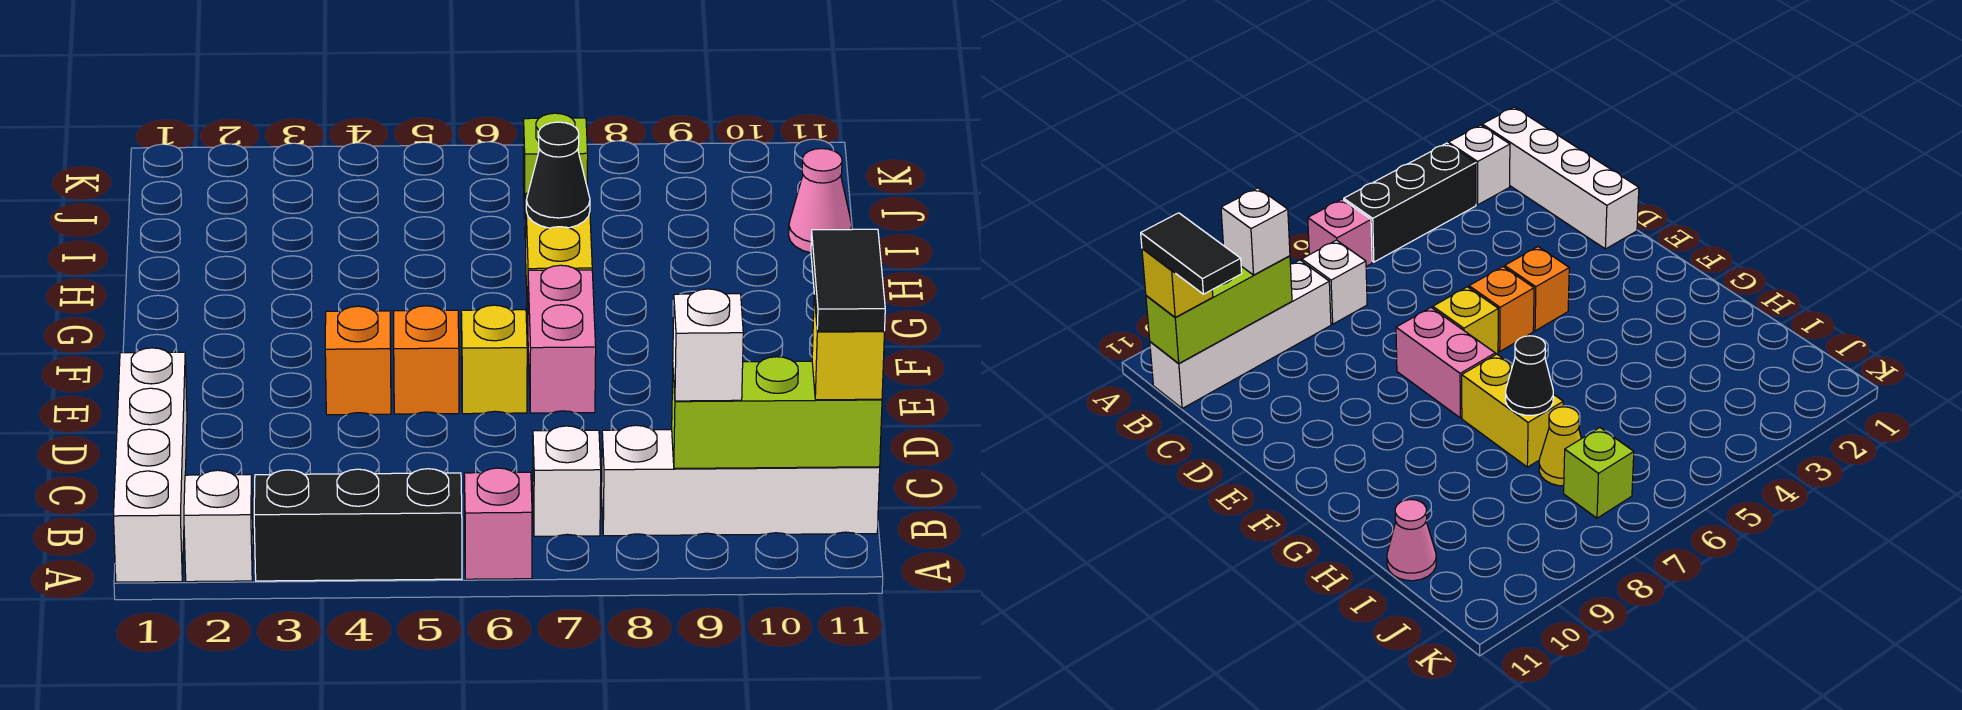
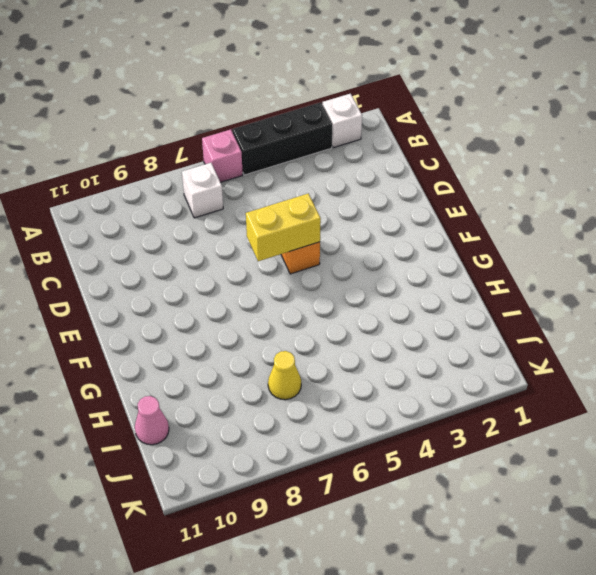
yellow 1x2 brick [246,194,321,261] -> yellow 1x2 brick turned to [526,193,592,320]
none -> white 1x4 brick [114,348,187,582]
none -> white 1x4 brick [602,425,880,536]
none -> orange 1x1 brick [325,306,391,415]

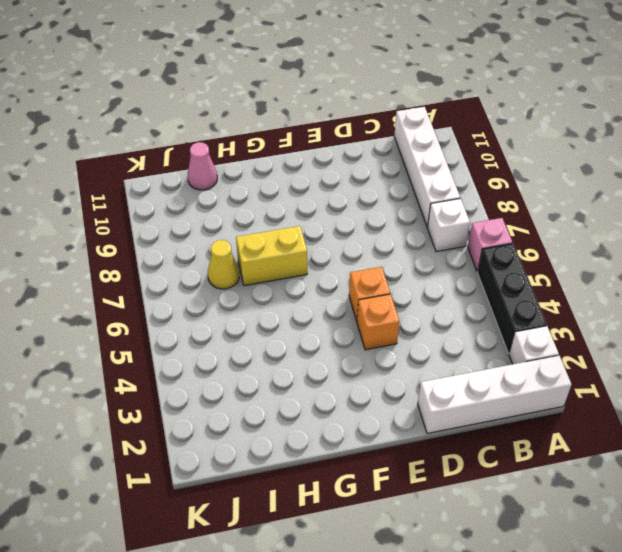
none -> yellow 1x1 brick [461,305,527,414]
none -> pink 1x2 brick [528,265,596,413]
none -> lime 1x1 brick [523,113,588,218]

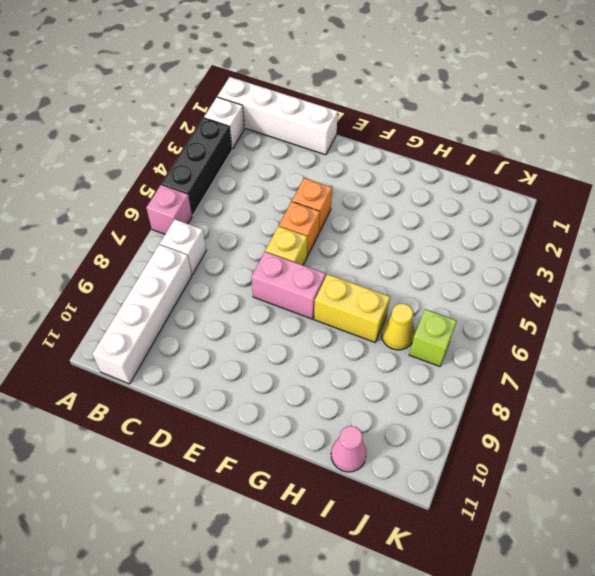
none -> lime 1x3 brick [672,357,882,469]
none -> black 1x1 cone [526,122,590,228]
none -> white 1x1 brick [673,289,743,401]

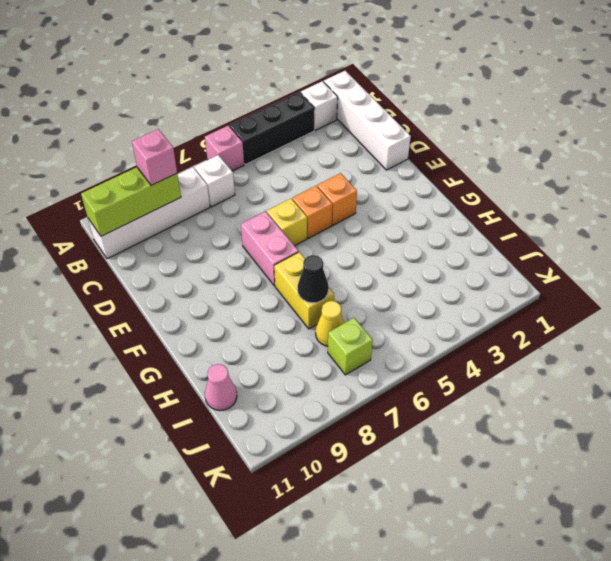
pink 1x1 brick [132,129,177,185] -> white 1x1 brick [673,289,743,401]
none -> yellow 1x1 brick [812,296,884,400]
none -> black 1x2 tile [811,229,885,331]

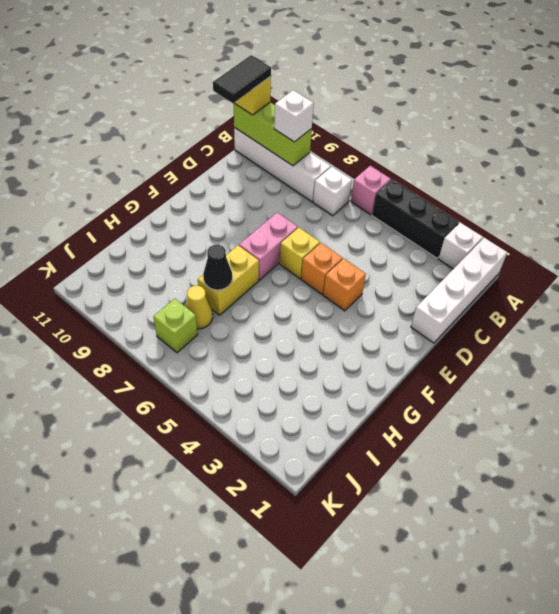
none -> pink 1x1 cone [789,149,852,253]

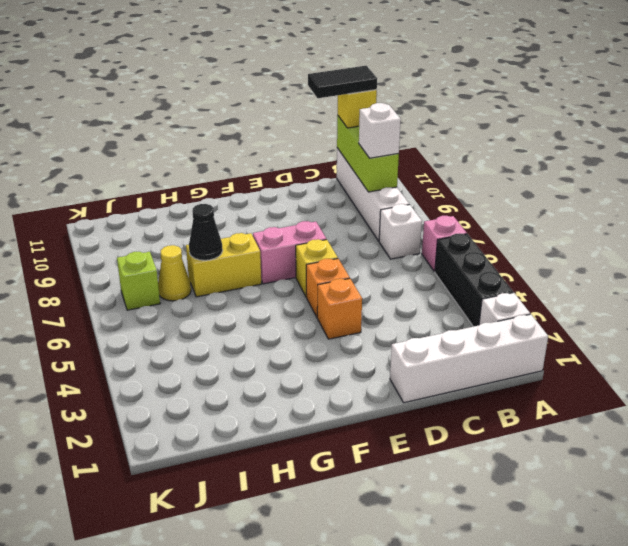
none -> pink 1x1 cone [789,149,852,253]

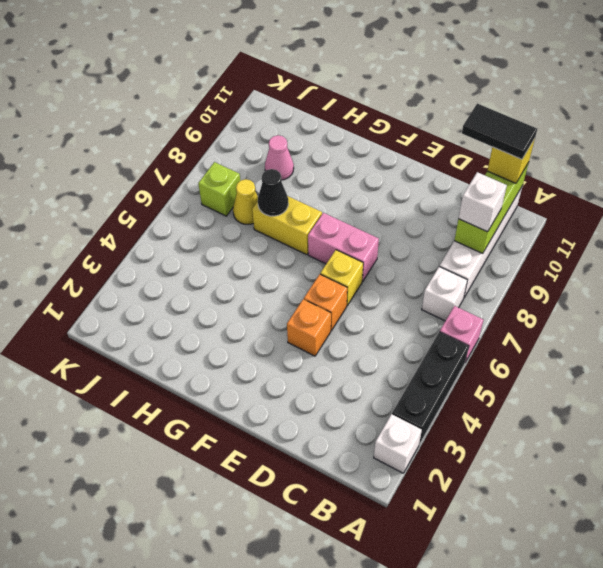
pink 1x1 cone [265,135,294,180] -> pink 1x1 cone moved to [789,149,852,253]
none -> white 1x4 brick [114,348,187,582]

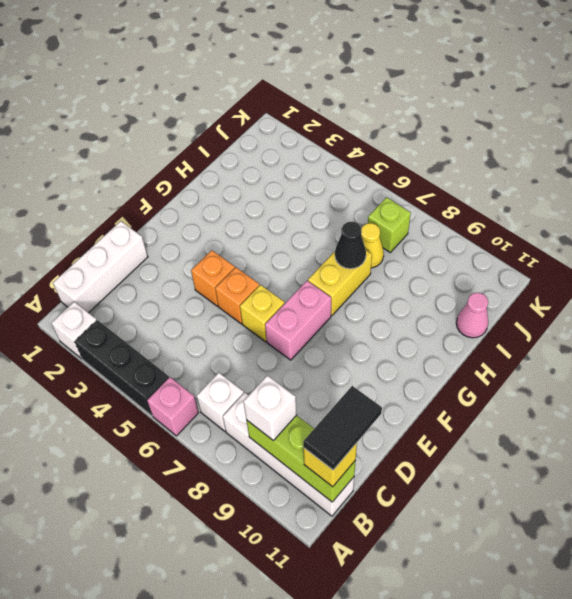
white 1x3 brick [53,221,148,313] -> white 1x4 brick [114,348,187,582]

